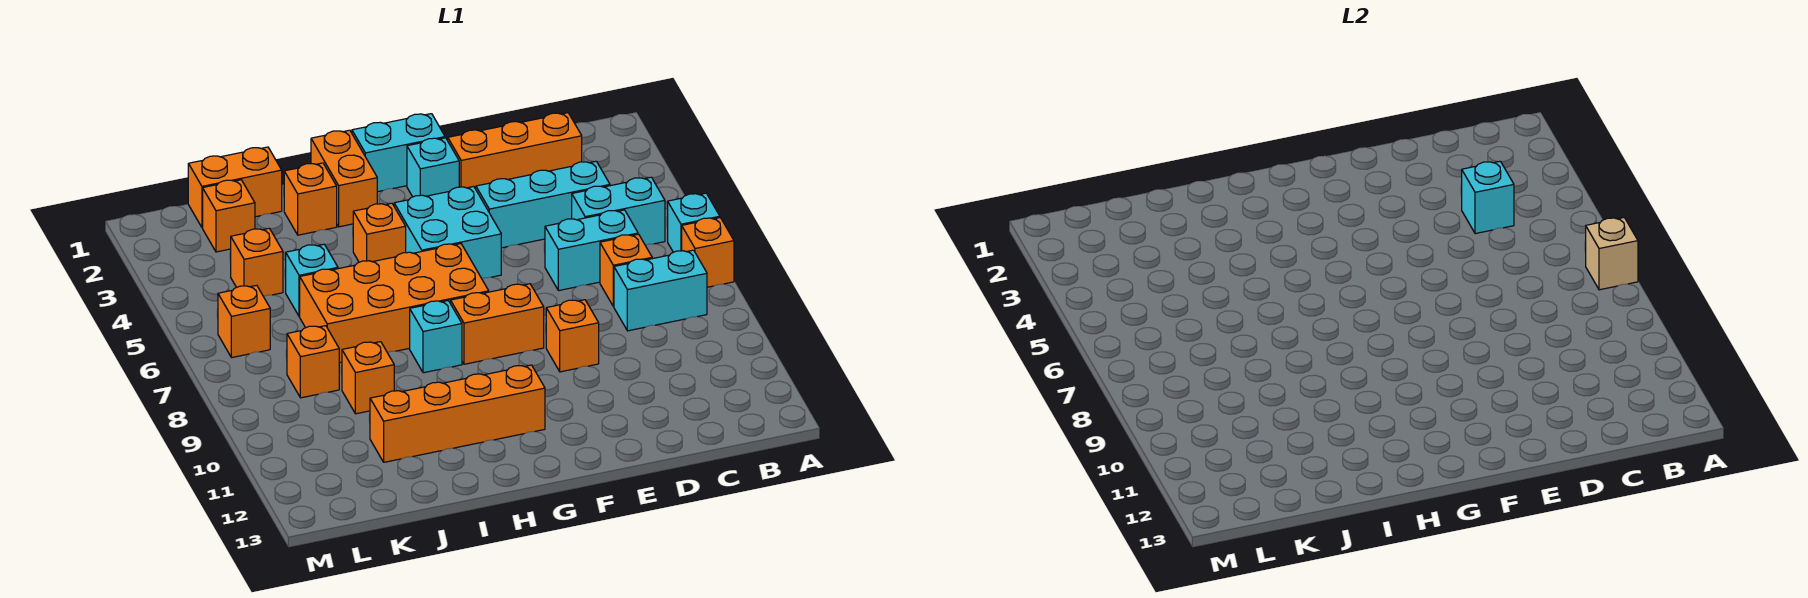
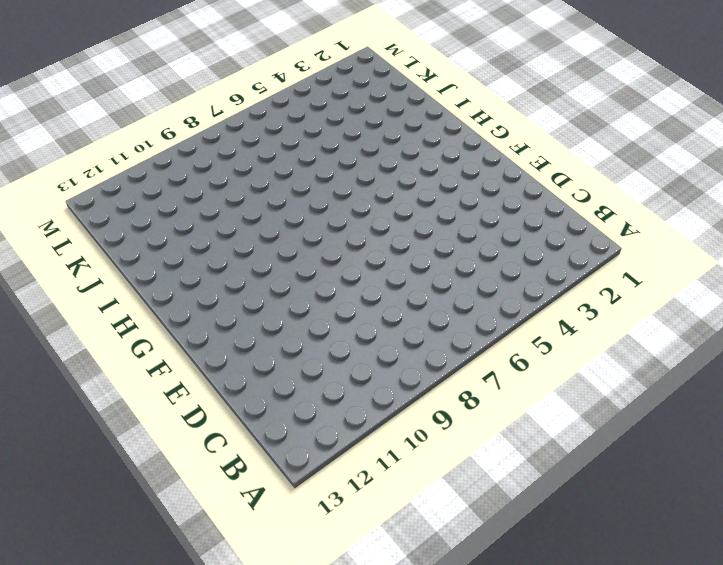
none -> cyan 1x1 brick [668,193,720,252]
none -> orange 1x1 brick [682,218,734,287]
none -> cyan 1x2 brick [572,177,665,245]

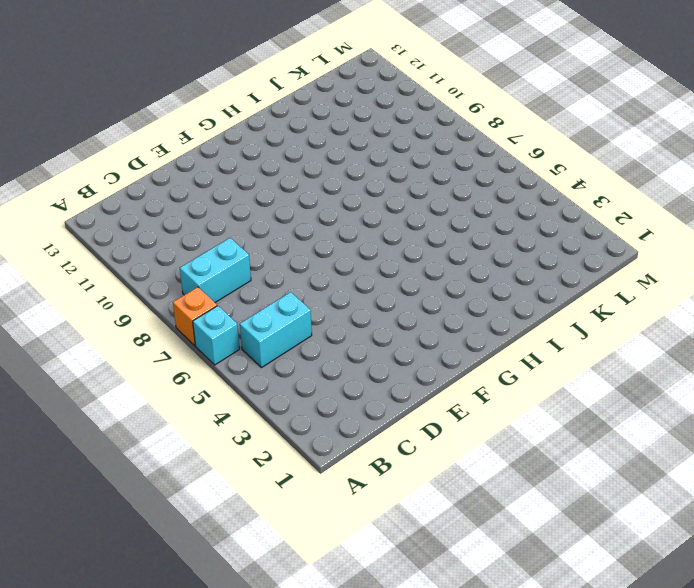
none -> orange 1x3 brick [448,113,582,189]
none -> cyan 1x3 brick [476,161,610,248]
none -> cyan 1x2 brick [545,210,638,291]

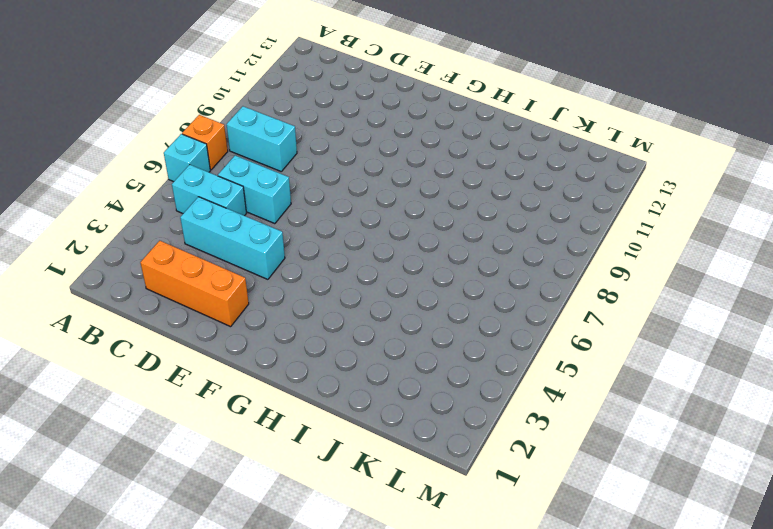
none -> orange 1x1 brick [600,234,652,307]
none -> orange 1x1 brick [546,300,599,372]
none -> cyan 1x2 brick [352,114,445,192]

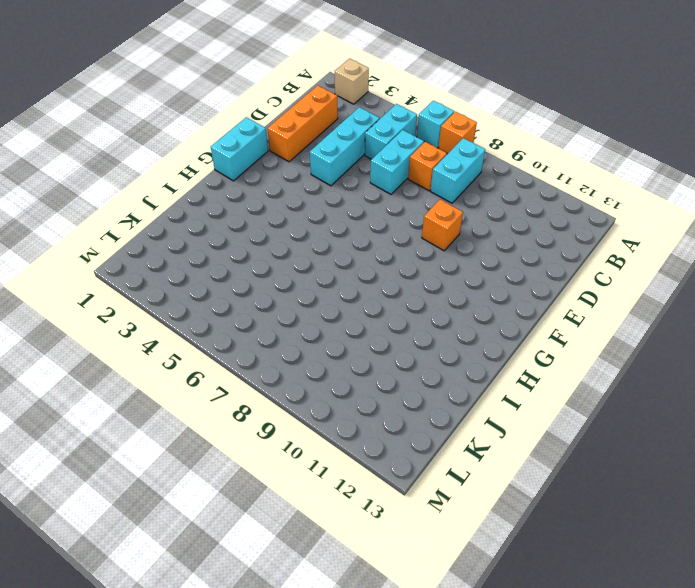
tan 1x1 brick [335,59,369,104] -> tan 1x1 brick moved to [1586,218,1638,290]
none -> cyan 1x1 brick [407,138,459,197]
none -> cyan 2x2 brick [394,186,501,279]
none -> orange 1x2 brick [451,284,544,364]

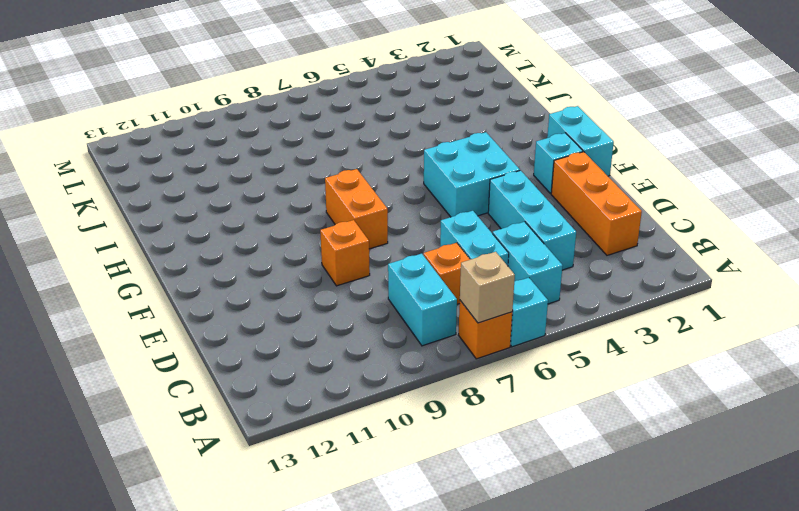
none -> orange 2x4 brick [300,244,489,363]
none -> orange 1x4 brick [370,365,545,462]
none -> orange 1x2 brick [311,130,377,227]

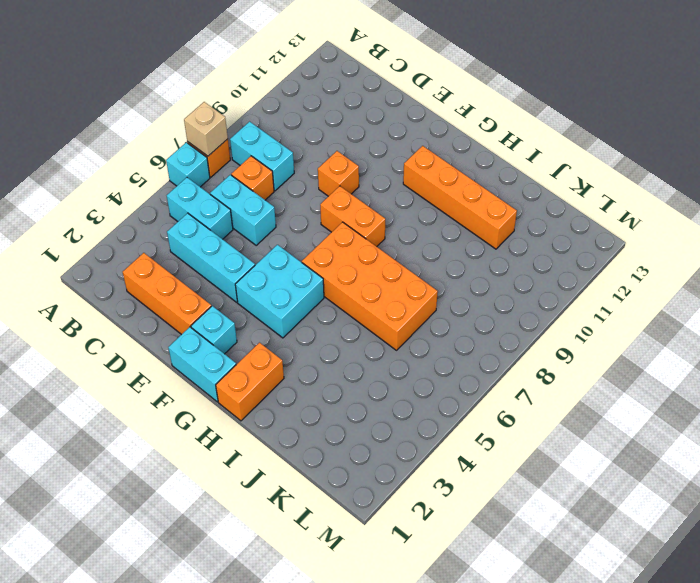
none -> orange 1x1 brick [353,203,406,262]
none -> cyan 1x1 brick [410,301,462,373]
none -> orange 1x1 brick [284,163,337,235]

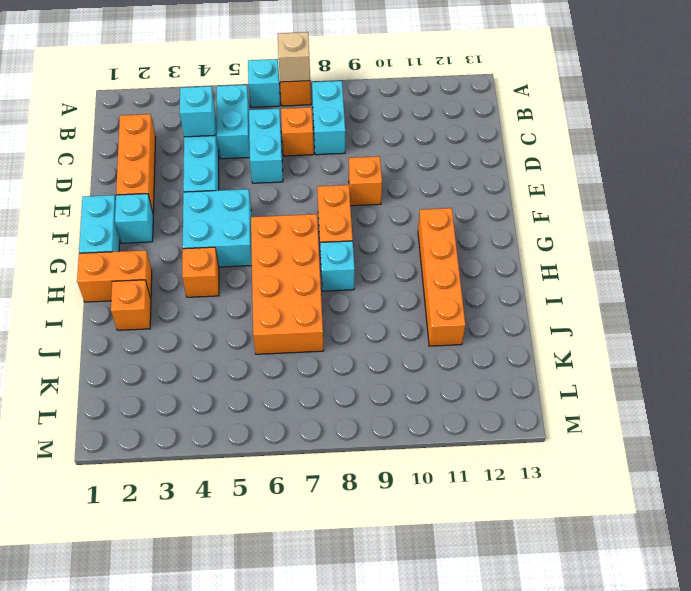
none -> orange 1x2 brick [188,147,282,228]
none -> cyan 1x1 brick [286,244,338,317]
none -> orange 1x1 brick [342,342,394,414]

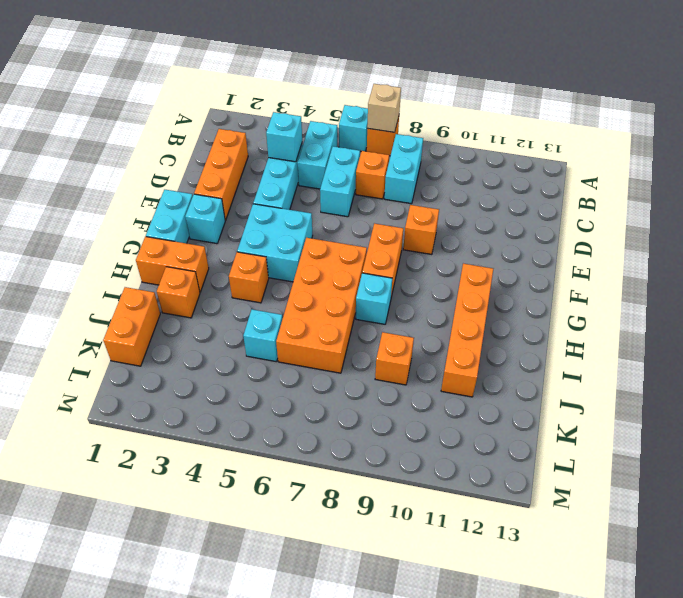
none -> orange 1x1 brick [203,180,255,252]
none -> orange 1x1 brick [231,228,283,296]
none -> orange 1x1 brick [287,326,339,398]

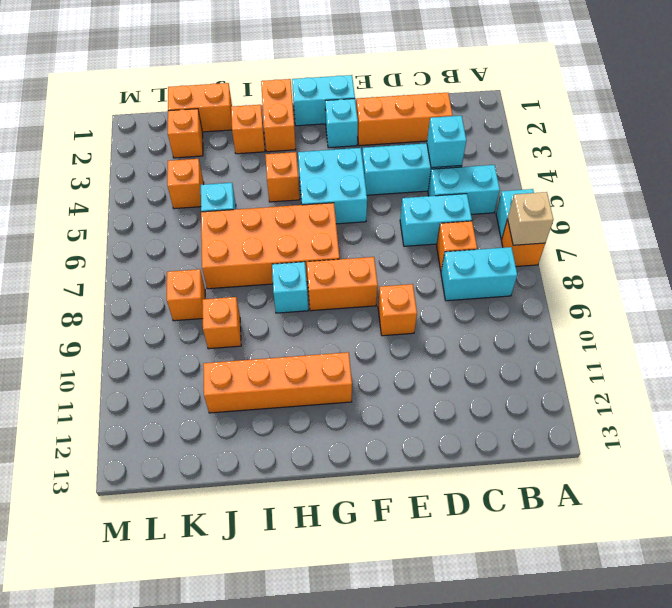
none -> orange 1x1 brick [218,285,270,358]

